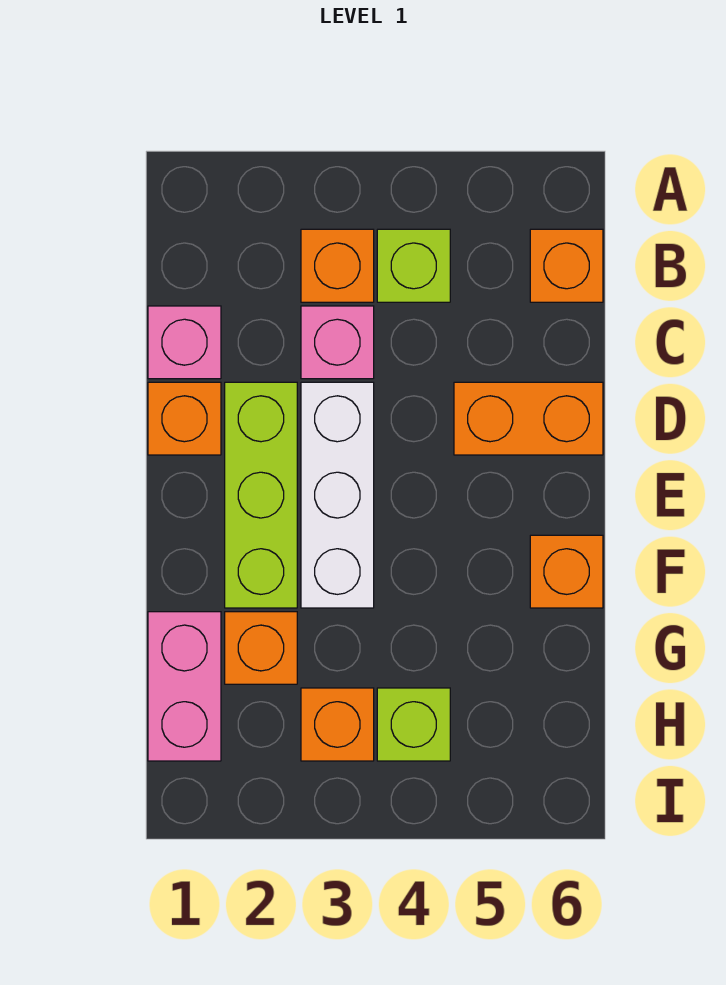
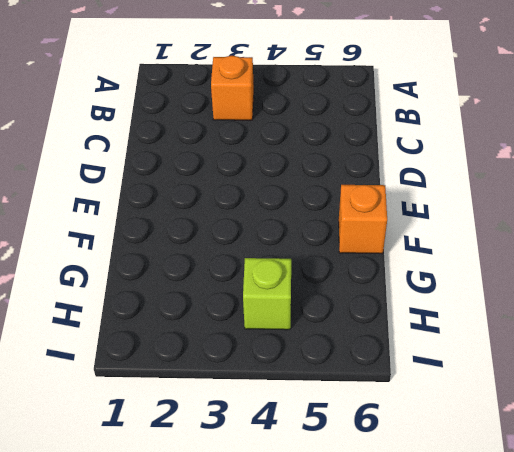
none -> lime 1x1 brick [377,229,450,302]
none -> orange 1x1 brick [530,229,603,302]
none -> pink 1x1 brick [148,306,221,379]

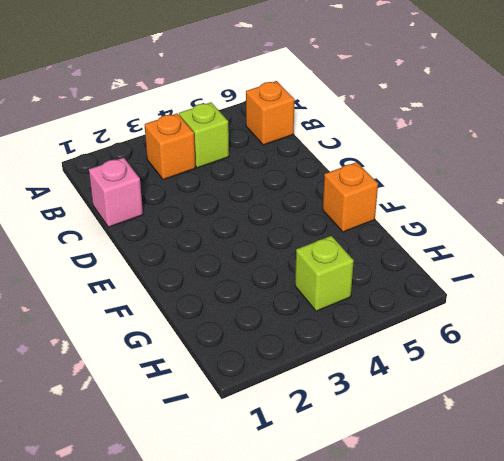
none -> pink 1x1 brick [301,306,374,379]
none -> orange 1x1 brick [148,382,221,455]
none -> lime 1x3 brick [225,382,297,608]

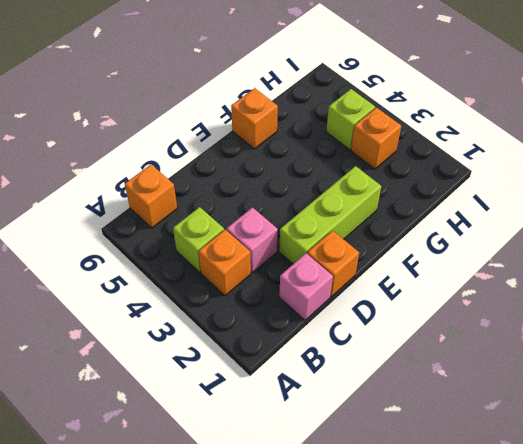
none -> white 1x3 brick [301,382,374,608]
none -> orange 1x2 brick [454,382,603,455]
none -> pink 1x2 brick [148,612,221,761]

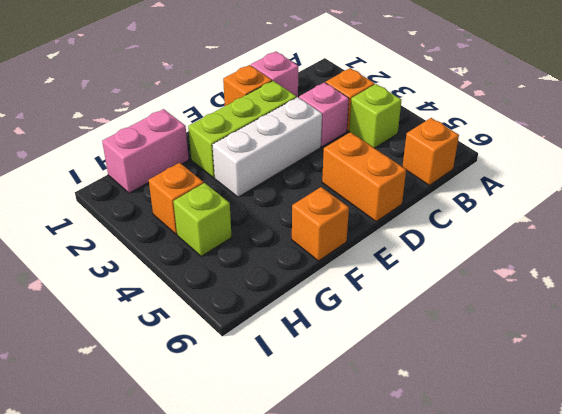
none -> orange 1x1 brick [225,612,297,684]

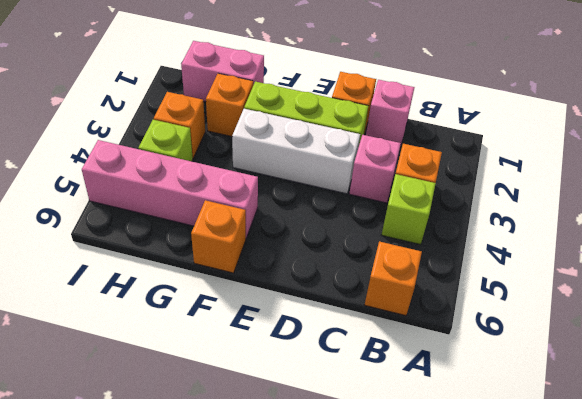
pink 1x4 brick [82,140,258,238] -> none
none -> orange 1x2 brick [454,382,603,455]

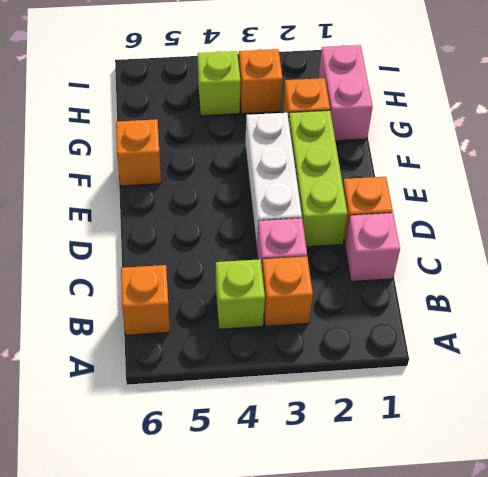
none -> orange 1x2 brick [454,382,603,455]

